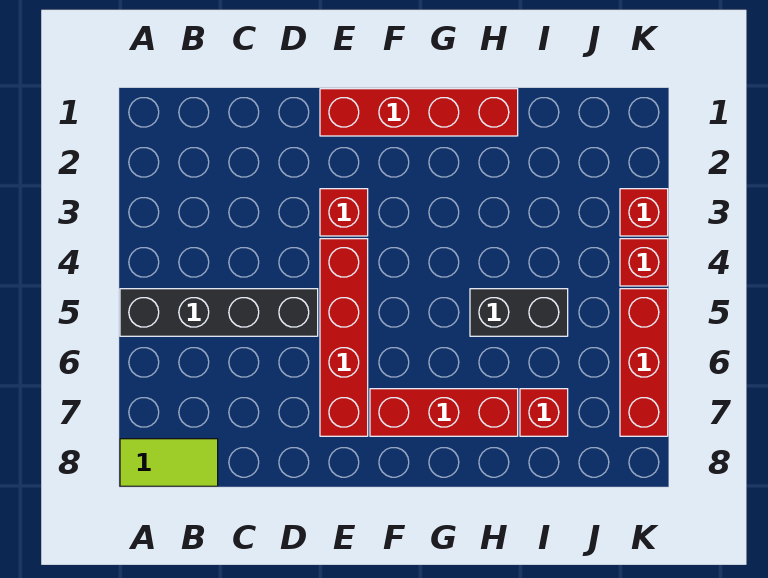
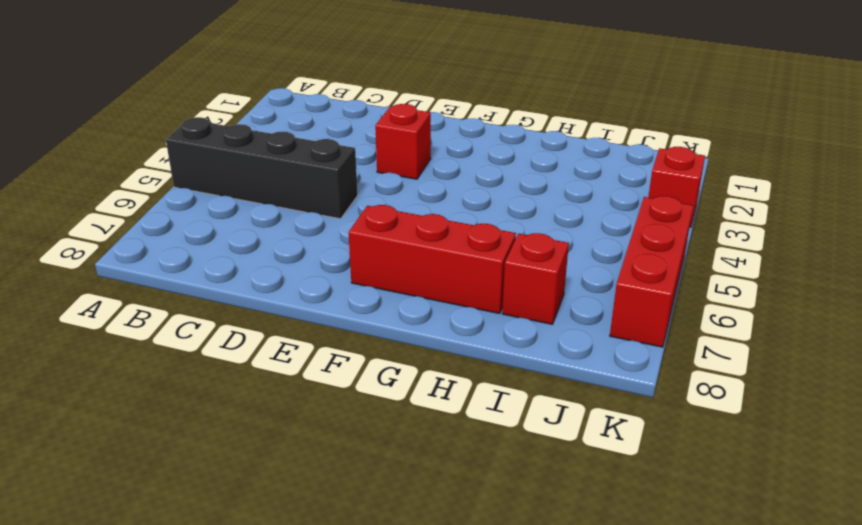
none -> lime 1x2 tile [120,439,218,486]
none -> red 1x4 brick [320,89,518,136]

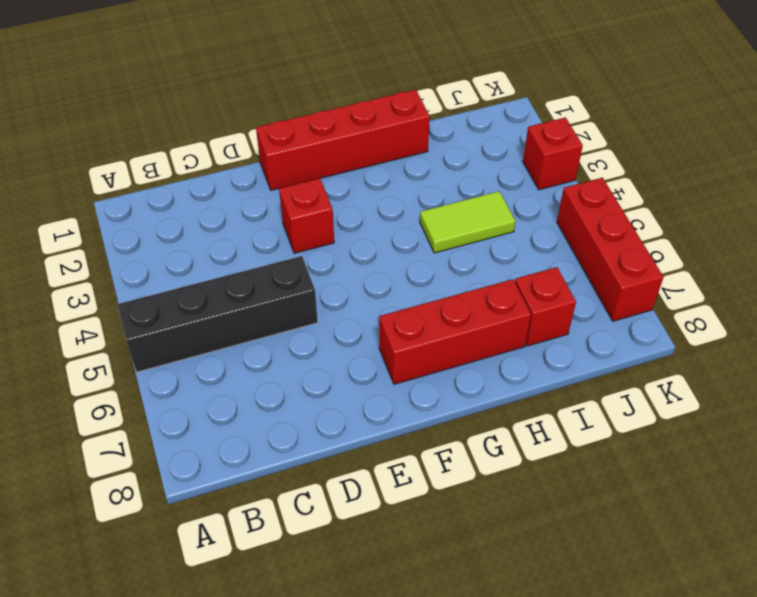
lime 1x2 tile [420,191,516,253] -> lime 1x2 tile moved to [120,439,218,486]
none -> red 1x4 brick [320,239,368,436]
none -> black 1x2 brick [470,289,568,336]

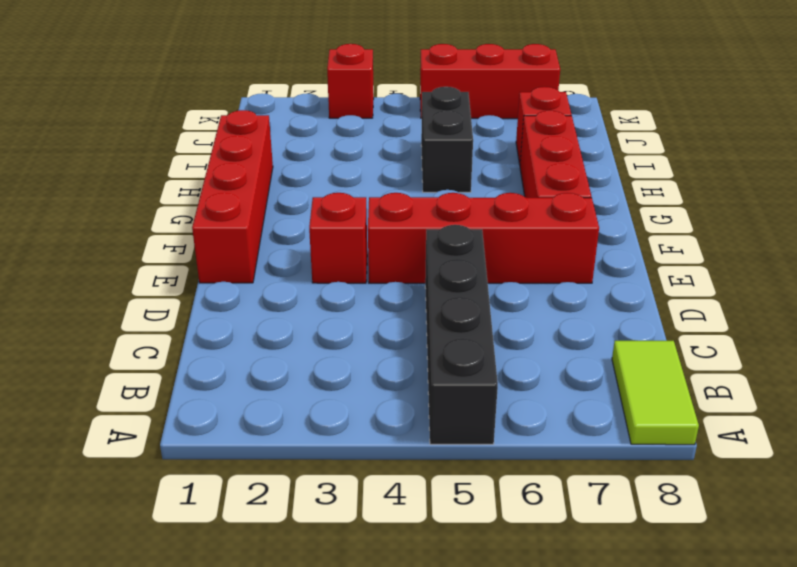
none -> red 1x1 brick [620,239,668,286]

